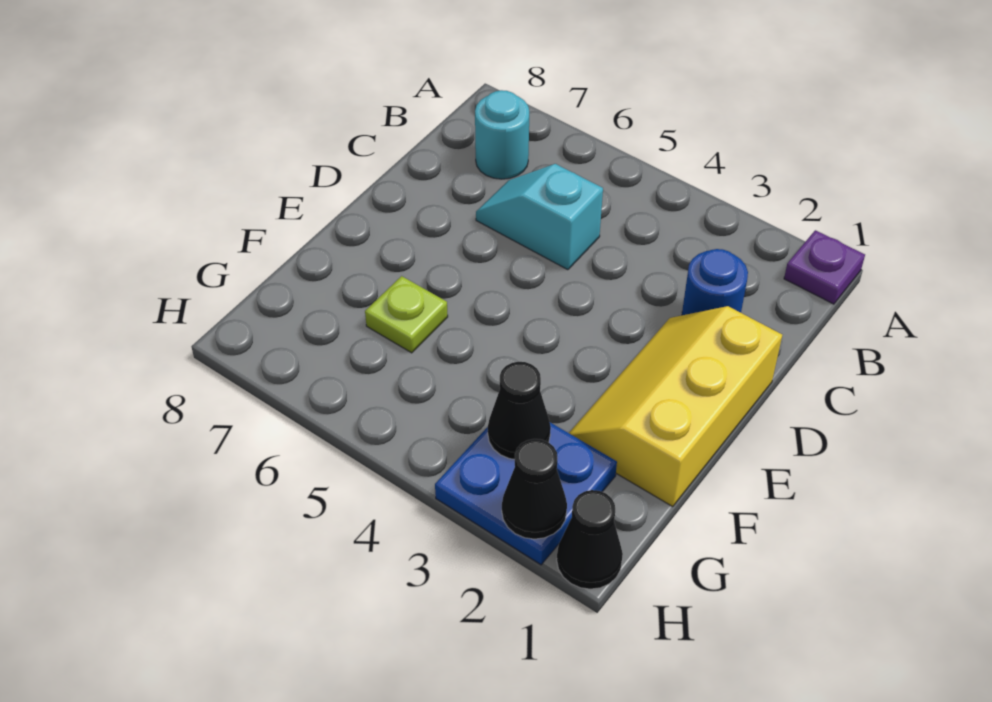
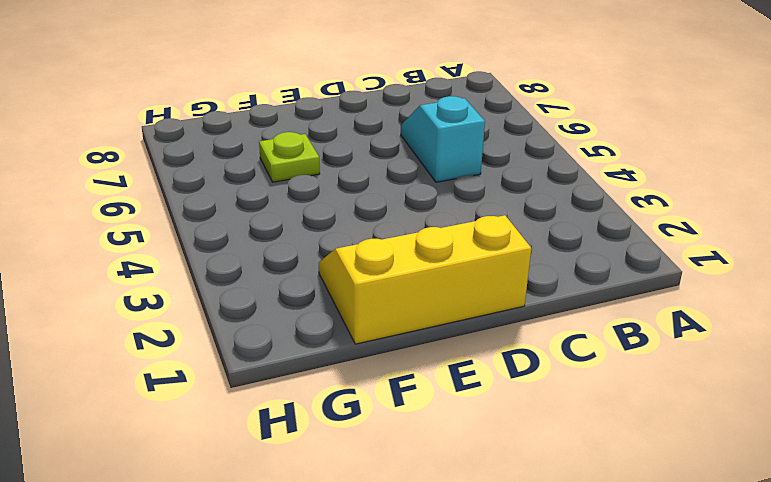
none -> purple 1x1 plate [784,230,865,304]
none -> cyan 1x1 round brick [475,90,529,179]

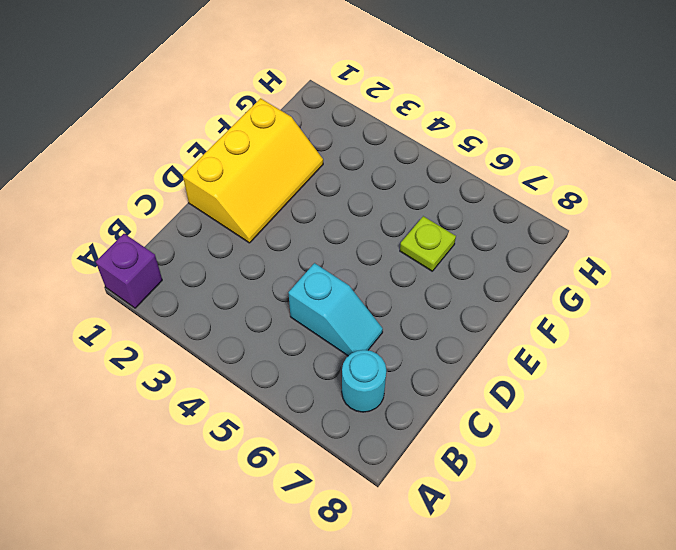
purple 1x1 brick [96,234,162,308] -> purple 1x1 plate [784,230,865,304]
none -> blue 1x1 round brick [682,249,748,315]
none -> blue 2x2 plate [435,423,617,565]

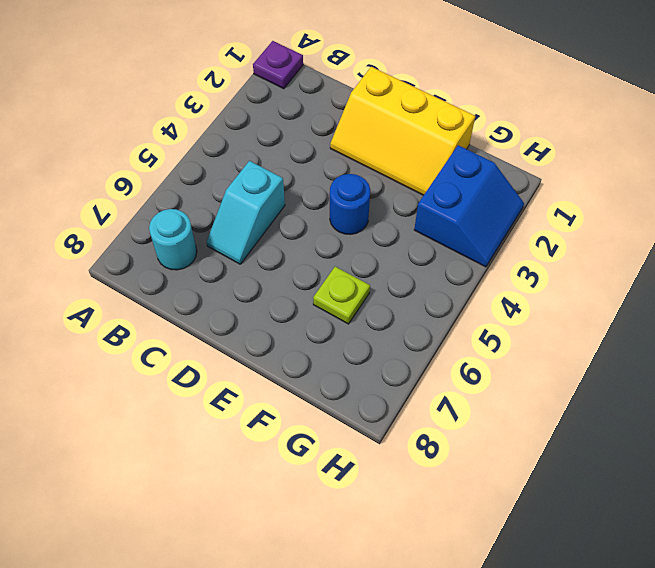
blue 1x1 round brick [330,174,370,235] -> blue 1x1 round brick moved to [682,249,748,315]
blue 2x2 slope [414,145,524,267] -> blue 2x2 plate [435,423,617,565]
none -> black 1x1 cone [557,490,623,589]
none -> black 1x1 cone [488,362,551,459]

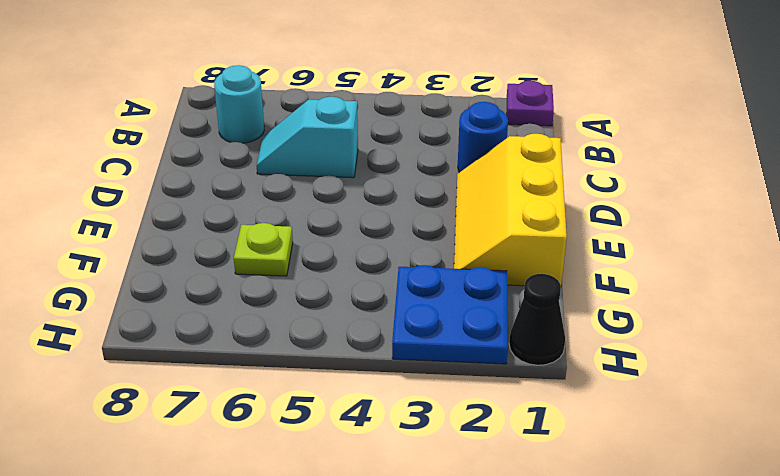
none -> black 1x1 cone [488,362,551,459]
none -> black 1x1 cone [502,439,567,539]

